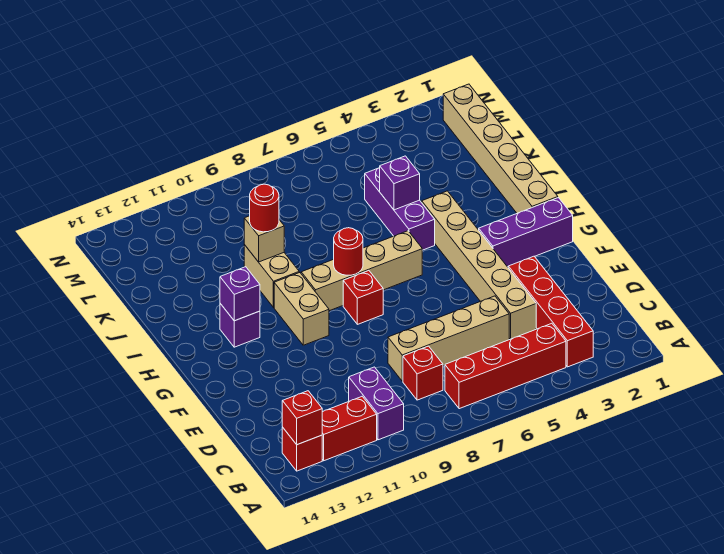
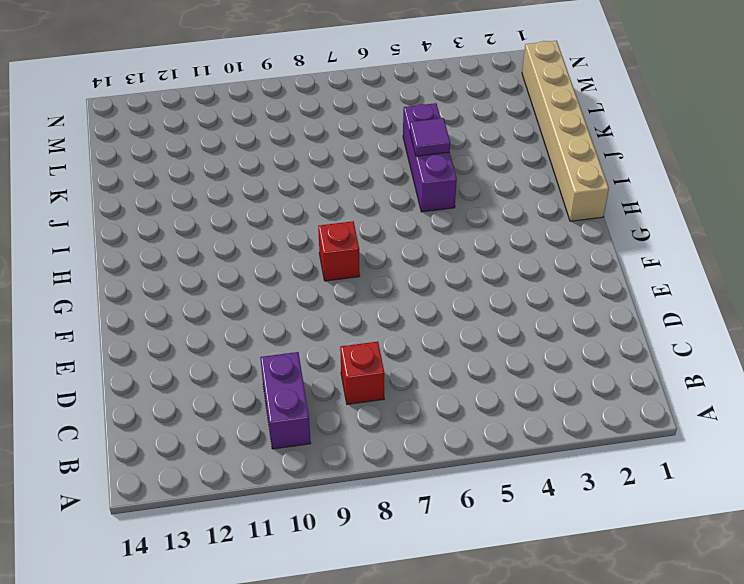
purple 1x1 tile [410,118,450,156] -> purple 1x1 brick [380,156,420,210]
none -> red 1x4 brick [508,256,593,367]
none -> red 1x4 brick [445,323,566,409]
none -> red 1x2 brick [322,396,377,461]

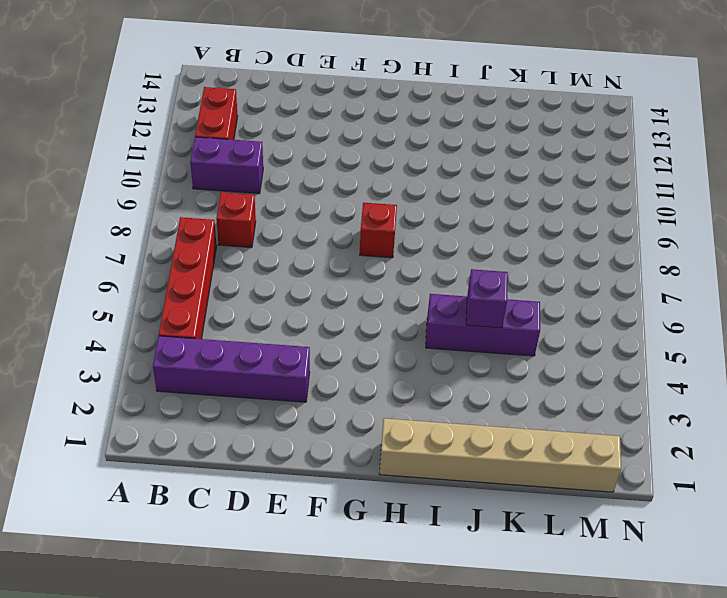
purple 1x4 brick [153,336,310,402] -> red 1x4 brick [508,256,593,367]
none -> red 1x1 brick [282,427,322,471]
none -> tan 1x6 brick [422,191,536,339]
none -> tan 1x4 brick [388,296,509,381]

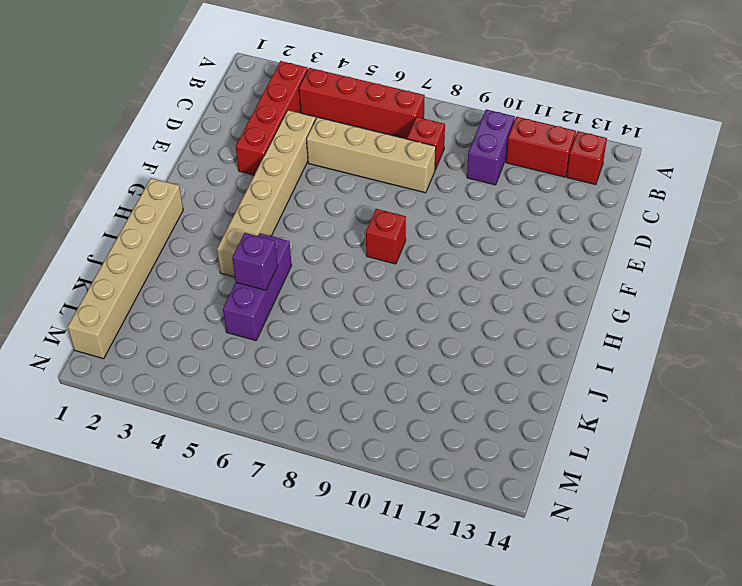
none -> purple 1x3 brick [479,198,573,267]
none -> tan 1x2 brick [274,272,329,345]
none -> tan 1x4 brick [301,231,422,311]

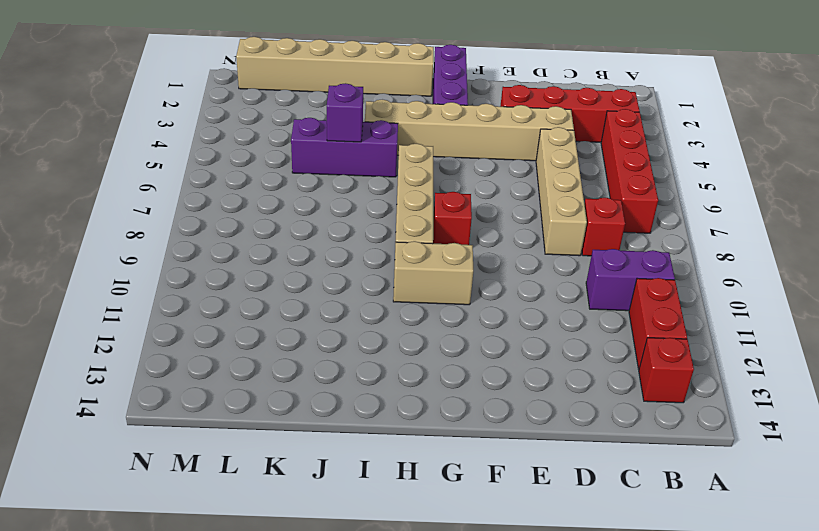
none -> purple 1x1 brick [220,304,260,347]
none -> tan 1x2 brick [244,245,299,308]
none -> red 1x1 brick [282,391,322,445]

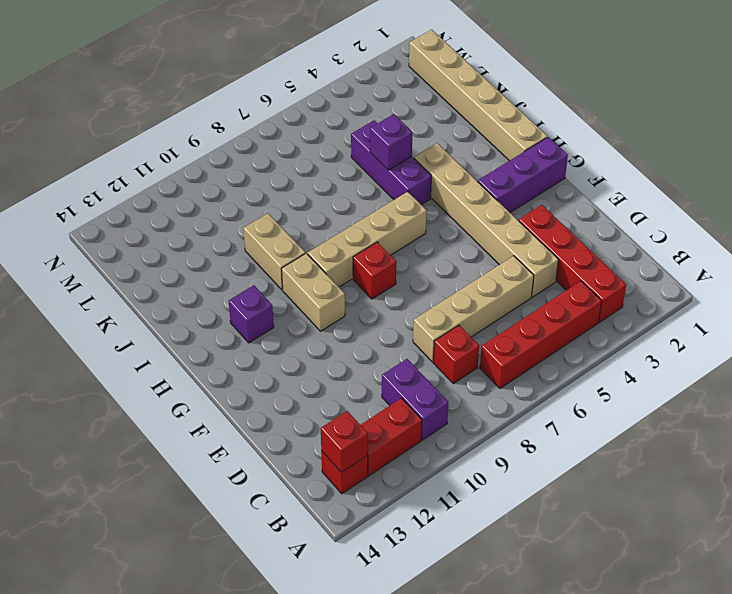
none -> red 1x1 round brick [334,228,363,275]
none -> purple 1x1 brick [220,267,260,321]
none -> tan 1x1 brick [244,216,284,262]

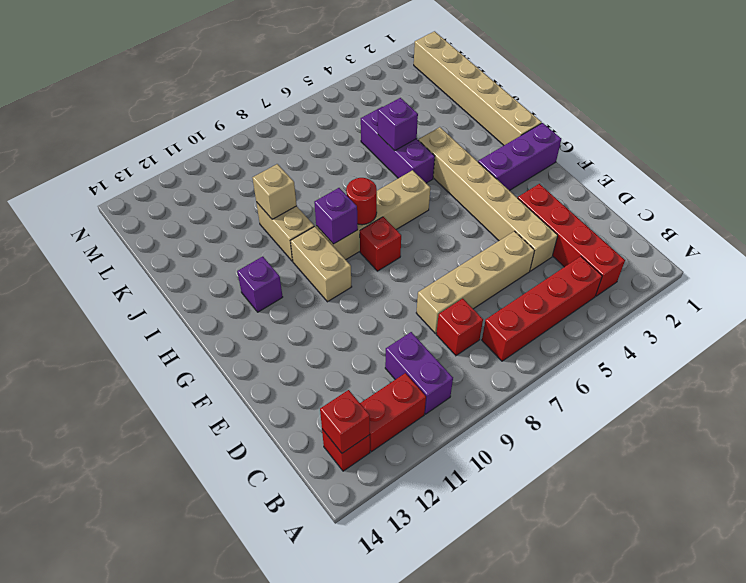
purple 1x1 brick [314,188,358,244] -> purple 1x1 brick moved to [220,267,260,321]
none -> red 1x1 round brick [250,184,279,232]

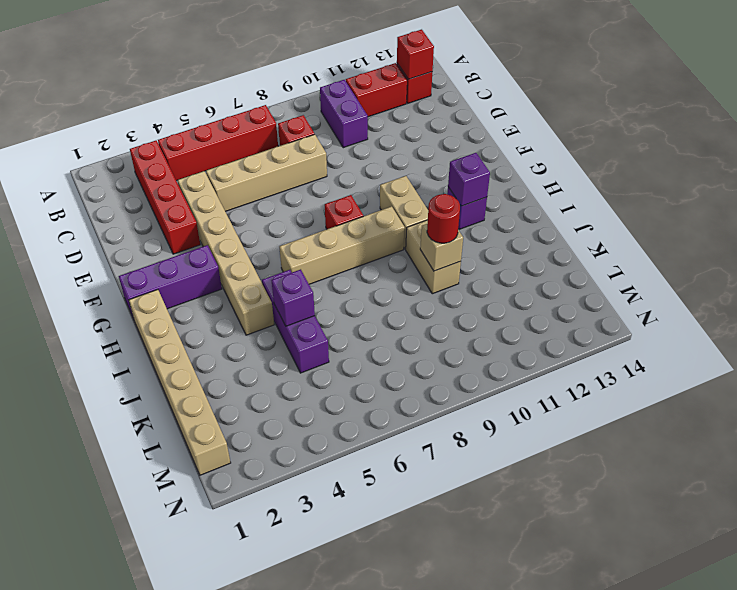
none -> red 1x1 round brick [334,228,363,275]

